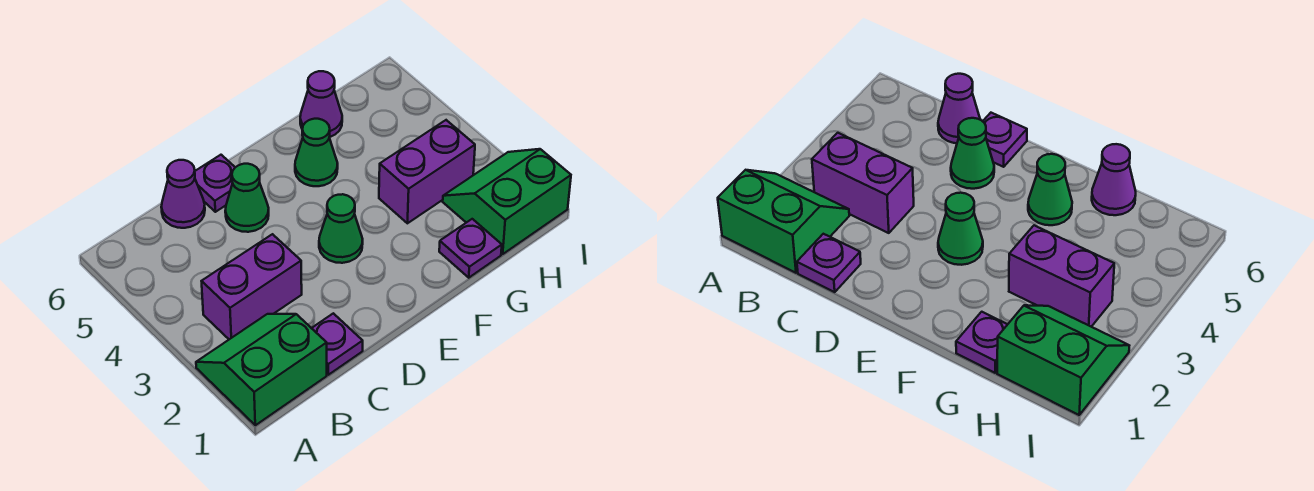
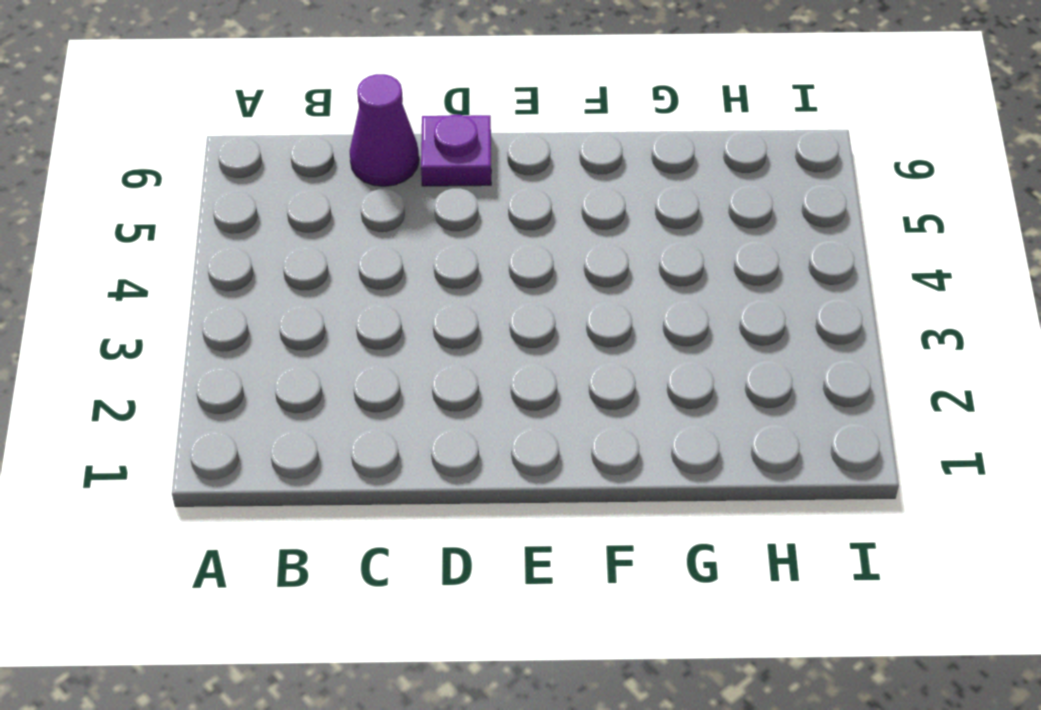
none -> green 2x2 slope [196,314,327,425]
none -> purple 1x2 brick [202,234,302,339]
none -> purple 1x1 plate [312,313,363,375]

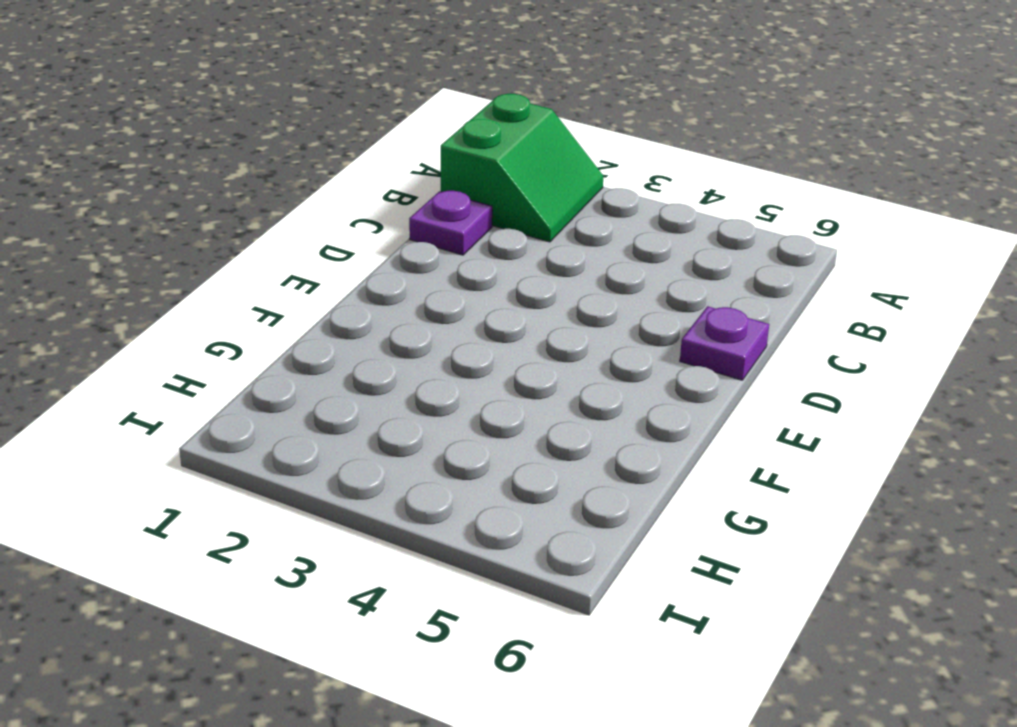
none -> purple 1x2 brick [202,234,302,339]
none -> purple 1x1 cone [161,160,205,228]
none -> green 1x1 cone [225,164,269,232]

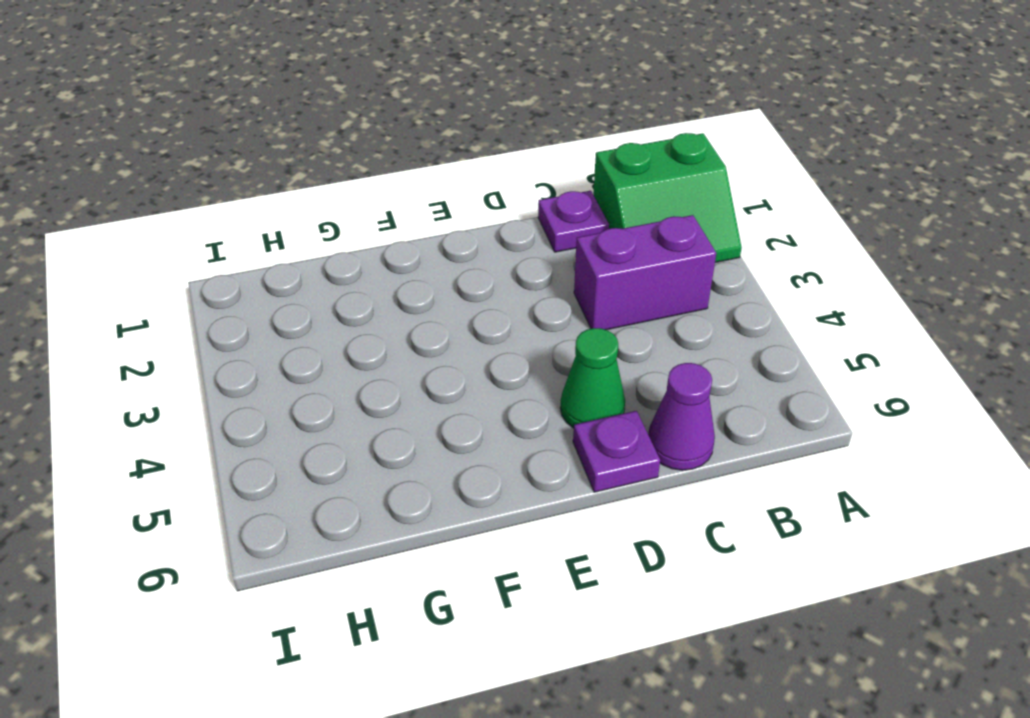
none -> green 1x1 cone [319,194,363,263]
none -> green 1x1 cone [295,119,338,186]
none -> purple 1x1 plate [439,219,502,278]

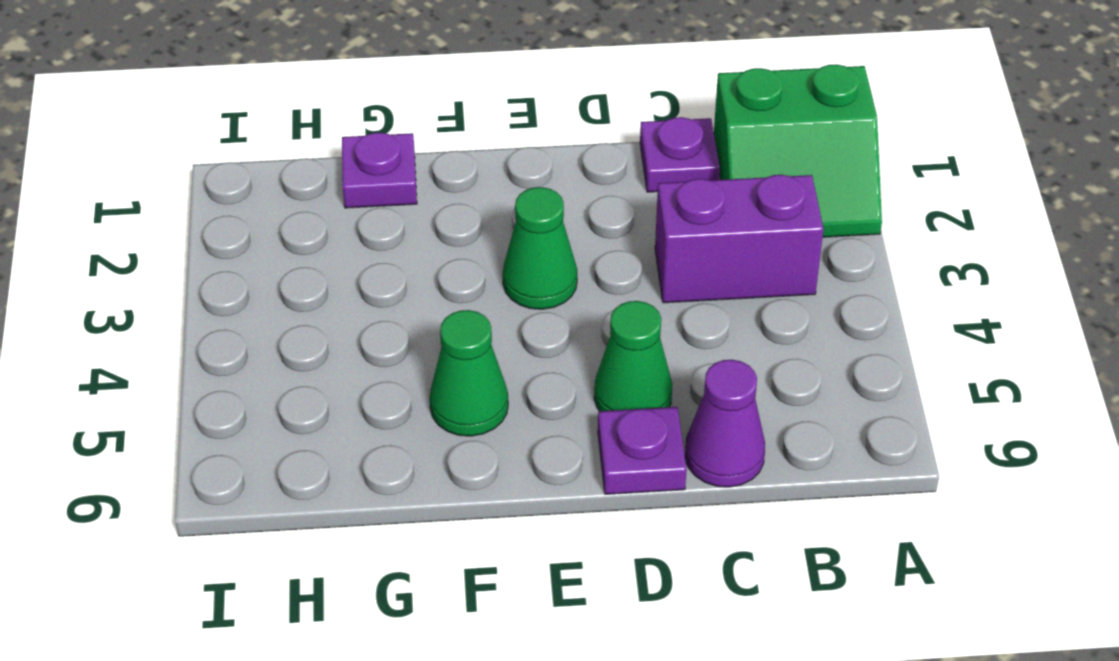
none -> purple 1x2 brick [379,120,475,223]
none -> purple 1x1 cone [300,71,342,137]
none -> green 2x2 slope [443,149,571,254]

